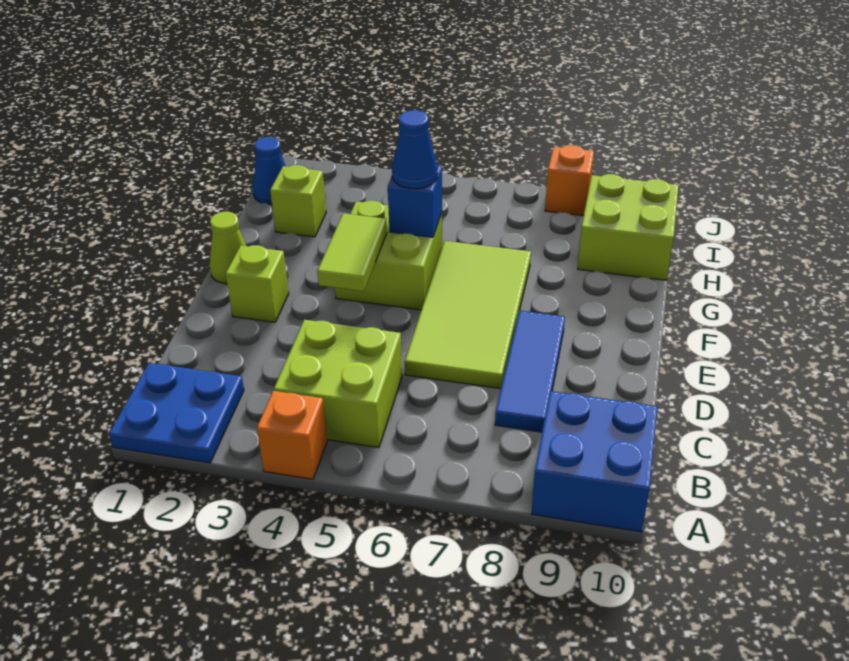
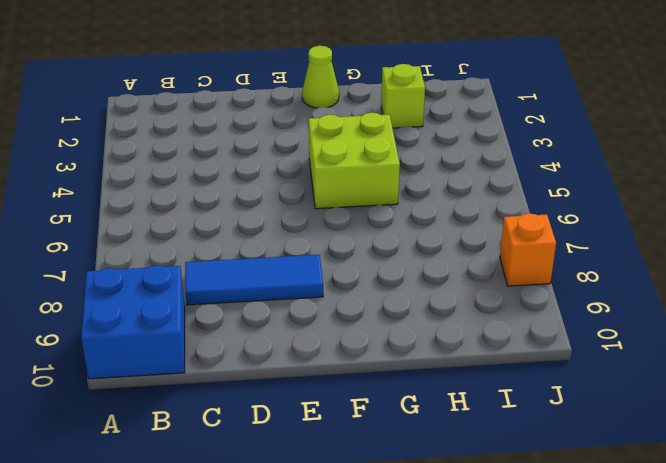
none -> blue 2x2 plate [109,363,244,463]
none -> orange 1x1 brick [257,391,327,479]
none -> lime 2x2 brick [274,320,402,448]

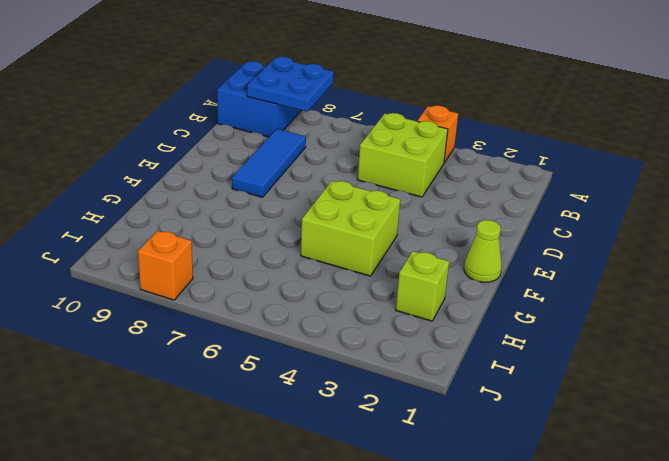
blue 2x2 plate [247,57,334,112] -> blue 2x2 plate moved to [109,363,244,463]
none -> lime 2x4 tile [405,241,531,389]
none -> lime 1x1 brick [226,245,289,322]
none -> lime 2x2 brick [578,174,679,280]

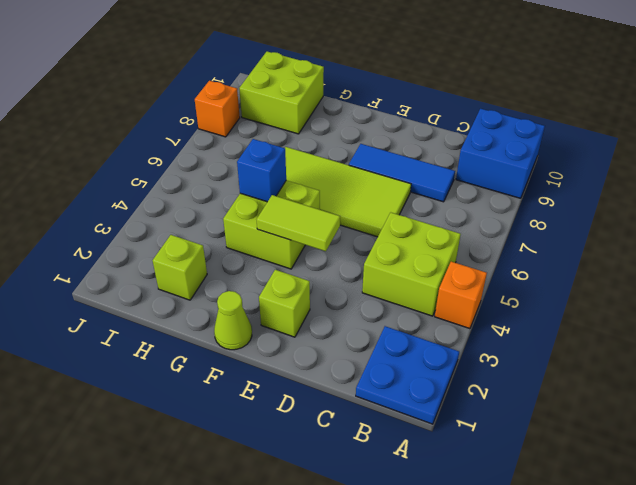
none -> blue 1x1 cone [253,137,285,204]
none -> blue 1x1 cone [392,110,438,189]

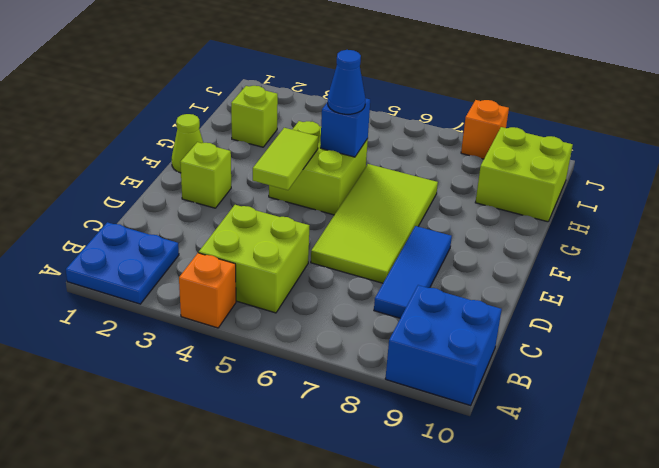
none -> blue 1x1 cone [253,137,285,204]

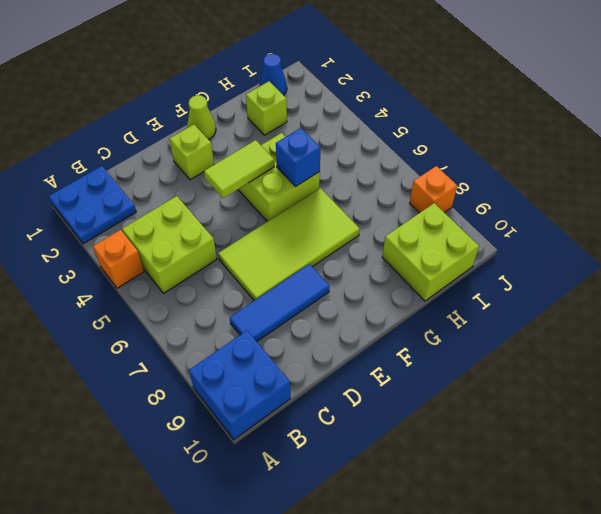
none -> blue 1x1 cone [392,110,438,189]

